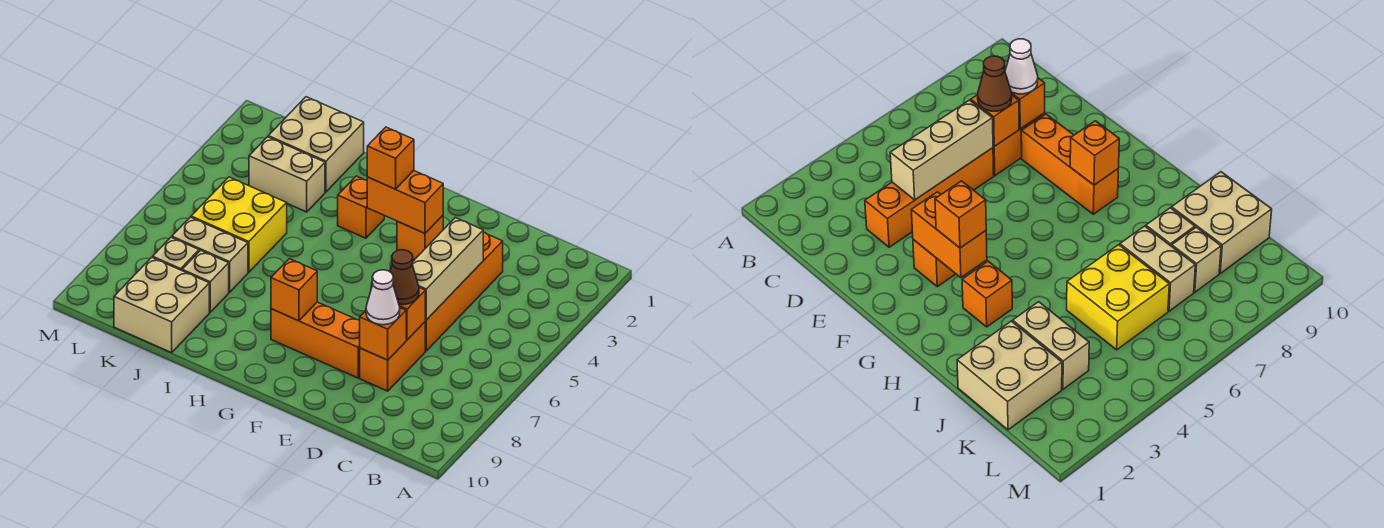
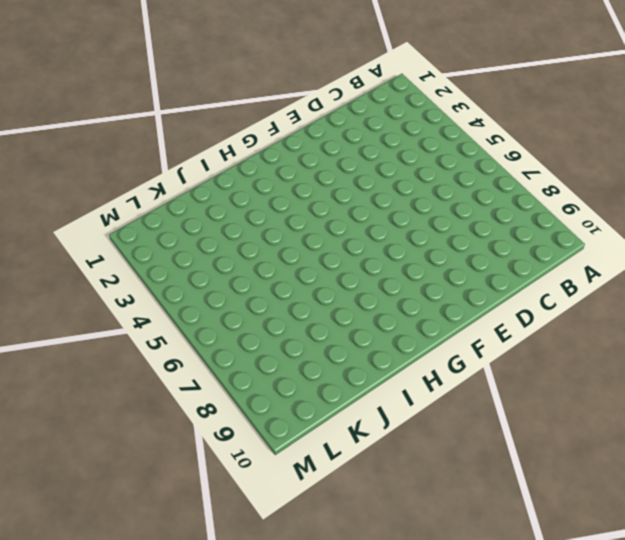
none -> orange 1x4 brick [425,232,503,351]
none -> orange 1x2 brick [360,322,425,391]
none -> orange 1x3 brick [271,302,360,378]

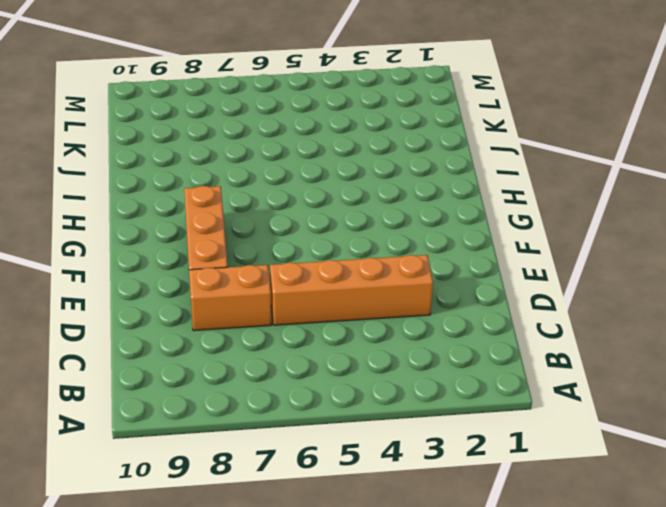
none -> orange 1x1 brick [397,215,443,260]
none -> orange 1x1 brick [338,176,384,238]
none -> tan 2x2 brick [268,97,364,192]

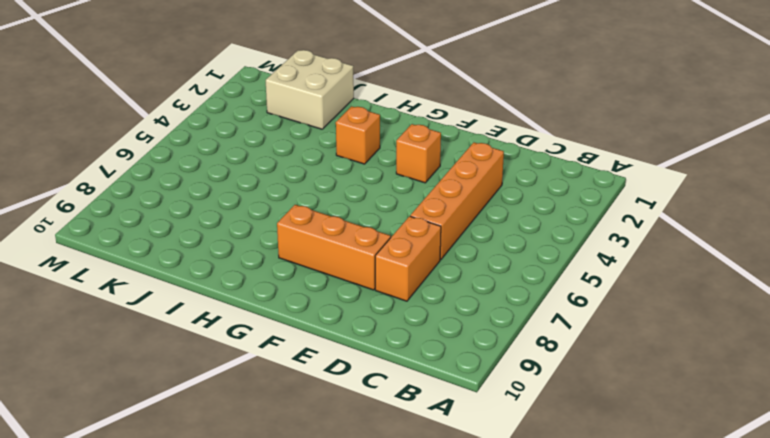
none -> tan 1x2 brick [249,137,325,212]
none -> yellow 2x2 brick [191,177,287,272]
none -> tan 1x2 brick [172,217,248,292]

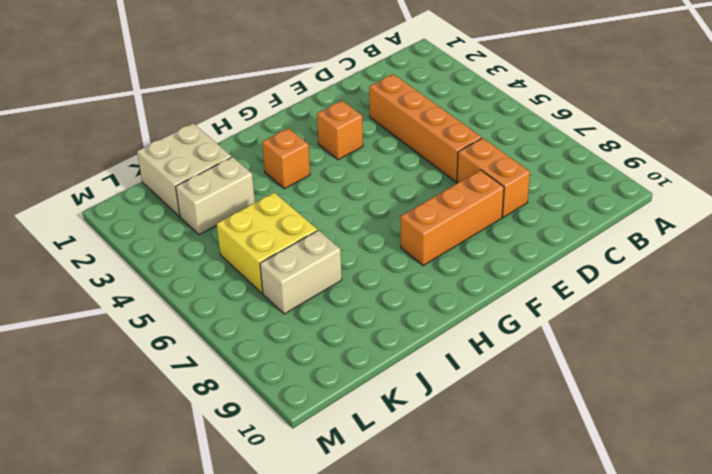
none -> tan 1x1 brick [182,250,229,312]
none -> tan 2x2 brick [114,257,209,353]
none -> tan 1x1 brick [153,237,199,271]

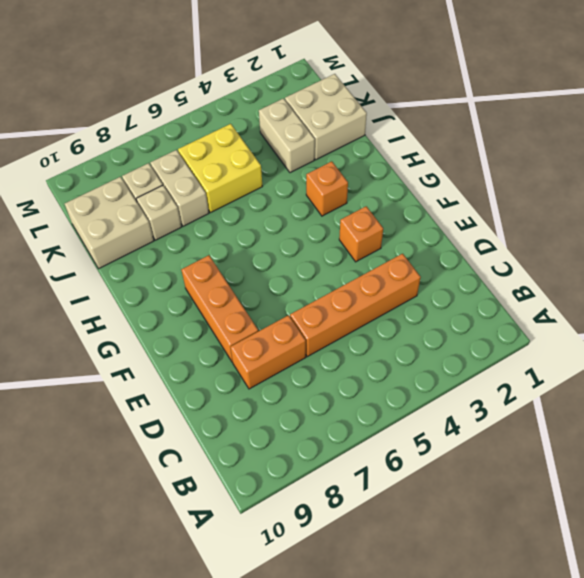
none -> tan 1x3 brick [412,218,483,320]
none -> orange 1x1 brick [399,288,425,340]
none -> orange 1x1 brick [360,308,406,360]

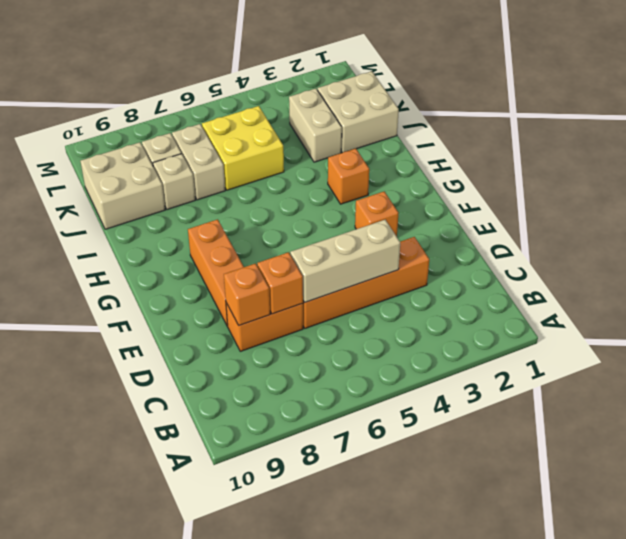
none -> orange 1x2 brick [367,171,443,233]
none -> orange 1x1 brick [271,259,317,321]
none -> brown 1x1 cone [390,250,419,305]

